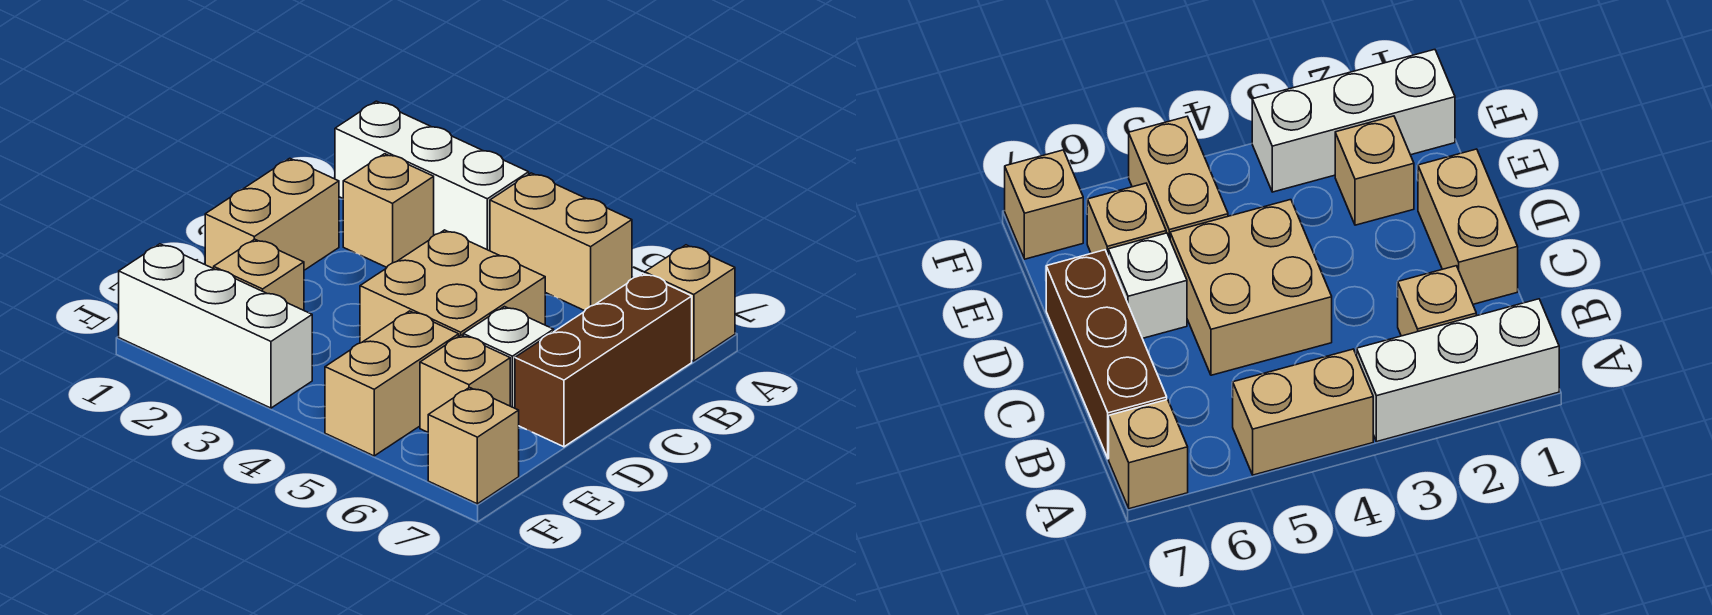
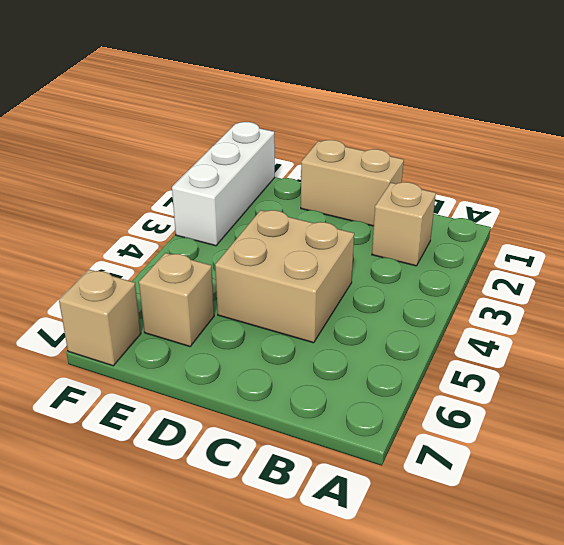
none -> white 1x3 brick [335,101,529,251]
none -> tan 1x2 brick [490,173,632,311]
none -> tan 1x1 brick [645,245,735,361]

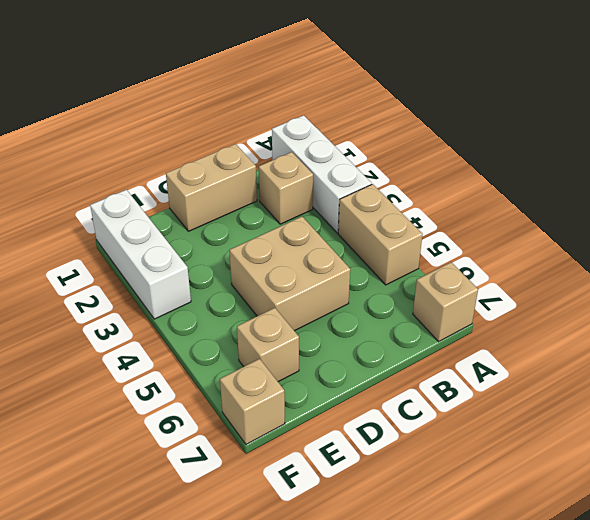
none -> brown 1x3 brick [515,273,692,447]
none -> white 1x1 brick [463,307,554,408]
none -> tan 1x1 brick [214,239,304,310]

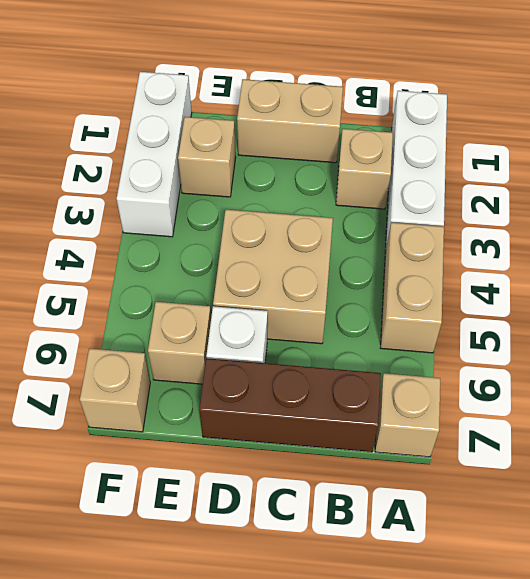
none -> tan 1x2 brick [325,311,459,456]

